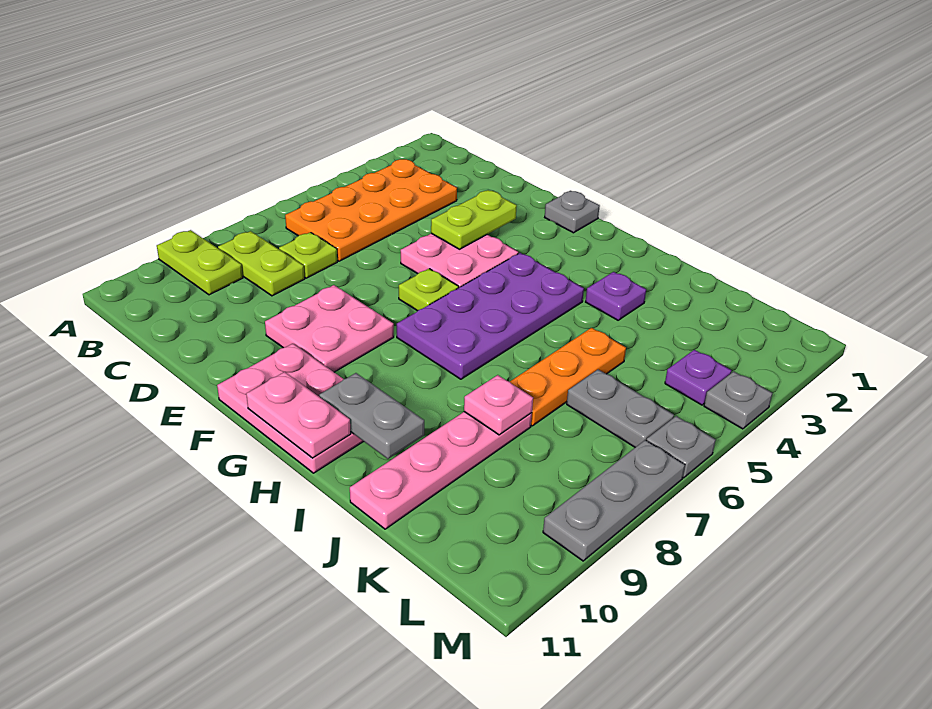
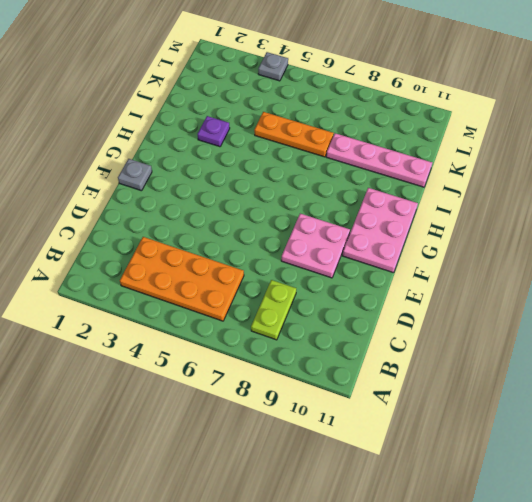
none -> lime 1x2 plate [157,230,243,295]
none -> lime 1x1 plate [279,232,337,278]
none -> pink 2x2 plate [401,233,518,287]

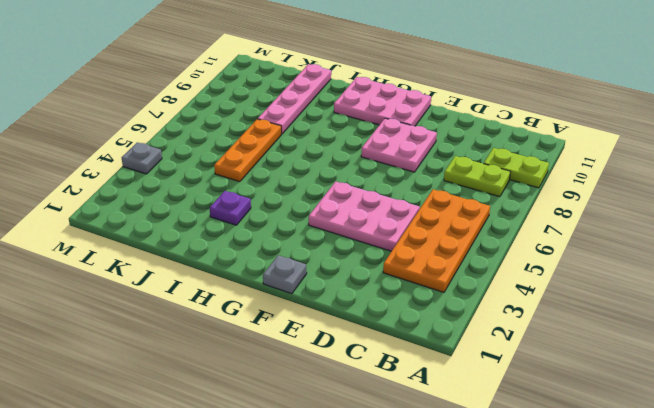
pink 2x3 plate [309,181,420,251] -> pink 2x2 plate [401,233,518,287]
none -> lime 1x1 plate [279,232,337,278]
none -> lime 1x1 plate [399,269,459,311]
none -> purple 2x4 plate [397,253,584,379]

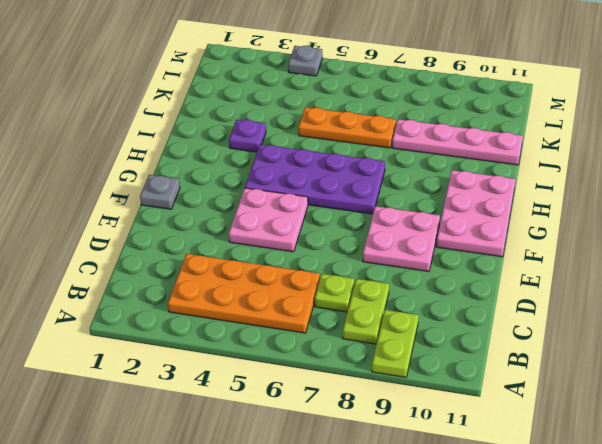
none -> lime 1x1 plate [399,269,459,311]
none -> grey 1x2 plate [567,370,674,447]
none -> purple 1x1 plate [665,350,731,405]

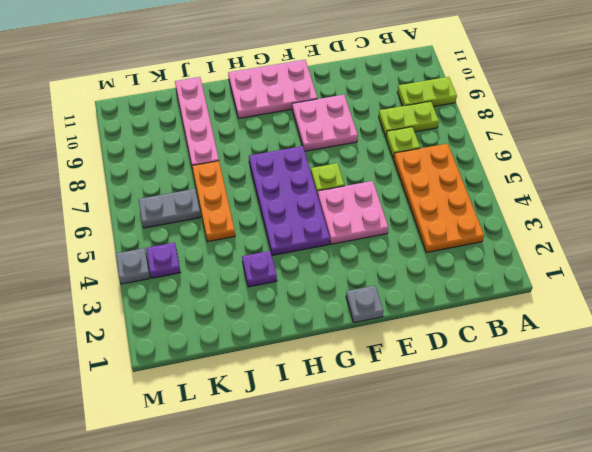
none -> grey 1x1 plate [646,416,716,478]
none -> grey 1x3 plate [543,440,685,561]
none -> lime 1x2 plate [431,190,517,249]

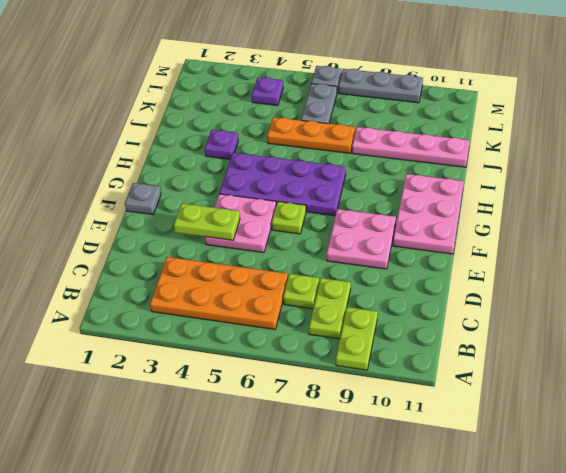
none -> grey 1x1 plate [704,371,773,429]
none -> pink 1x2 plate [246,372,351,458]
none -> grey 1x2 plate [319,373,424,459]

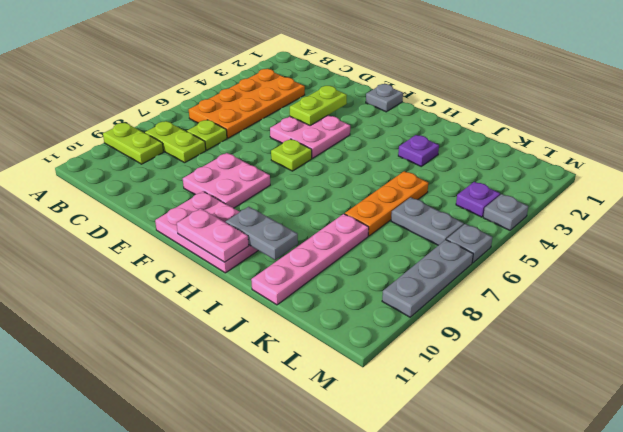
none -> purple 2x4 plate [397,253,584,379]
none -> pink 1x1 plate [464,375,533,435]

